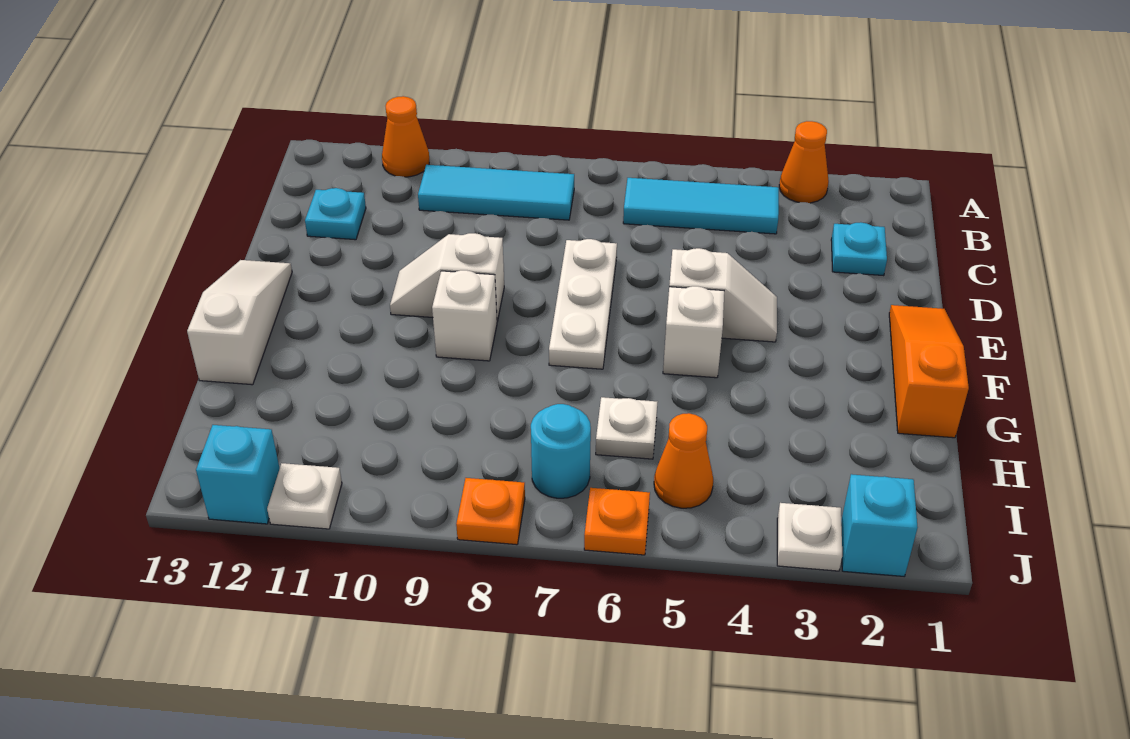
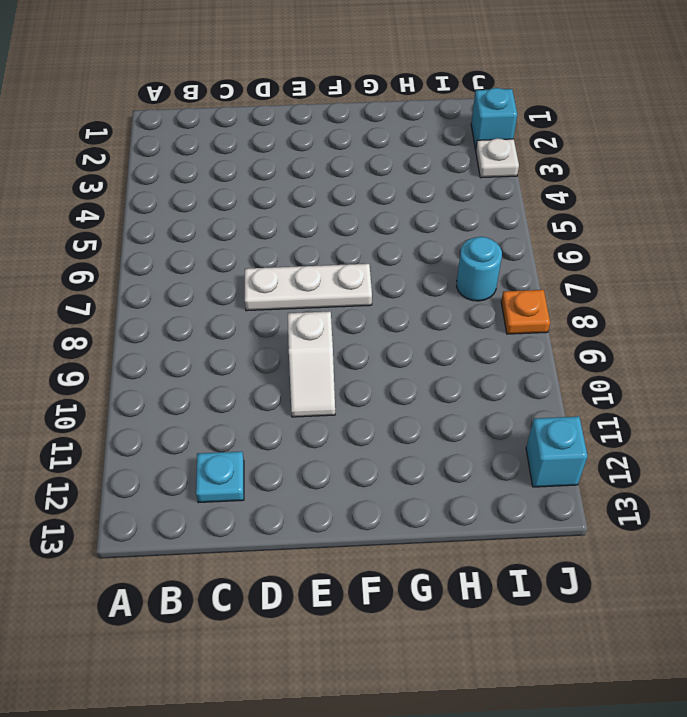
none -> orange 1x1 cone [779,121,829,203]
none -> orange 1x1 cone [382,96,429,177]
none -> cyan 1x3 tile [623,178,779,234]

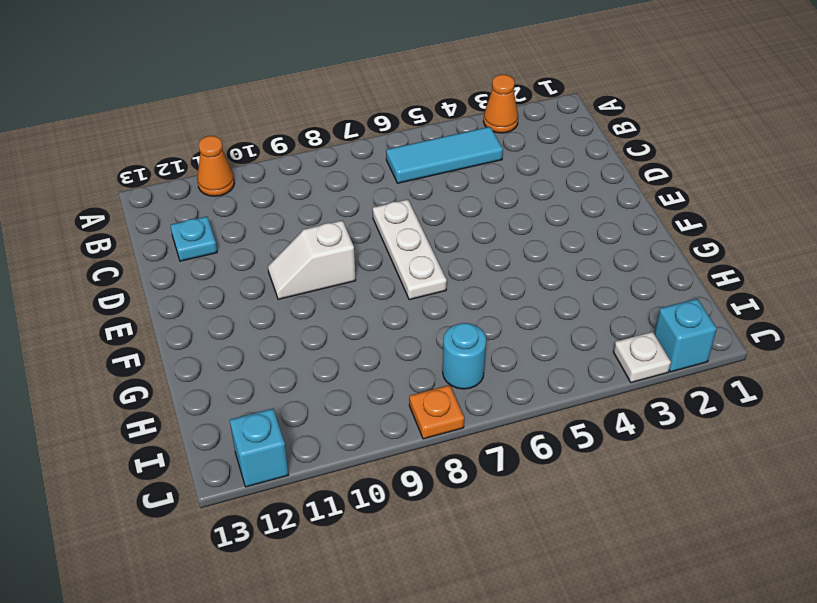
none -> cyan 1x3 tile [418,165,574,220]
none -> cyan 1x1 plate [831,222,887,276]
none -> orange 1x3 slope [889,305,969,438]

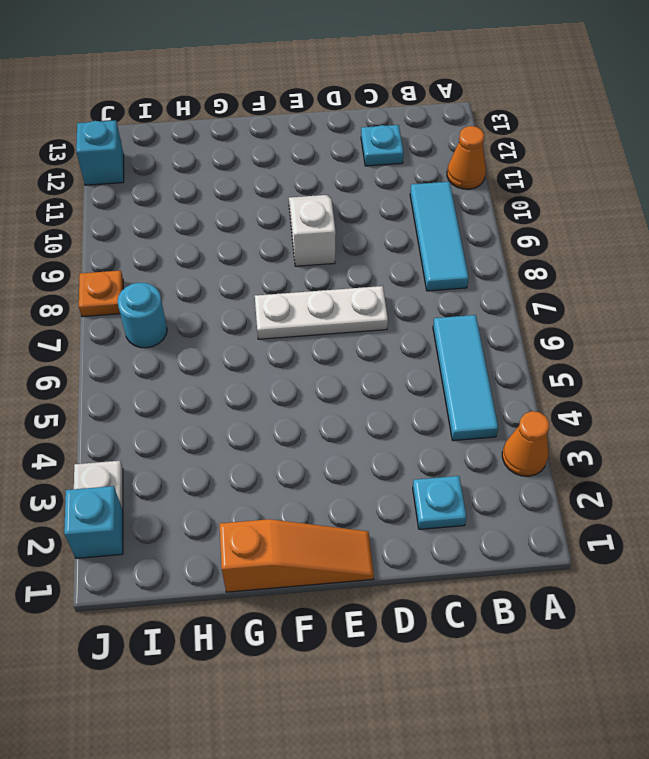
none -> white 1x2 slope [669,248,777,342]
none -> white 1x3 slope [187,260,292,385]
none -> white 1x1 brick [663,286,724,378]

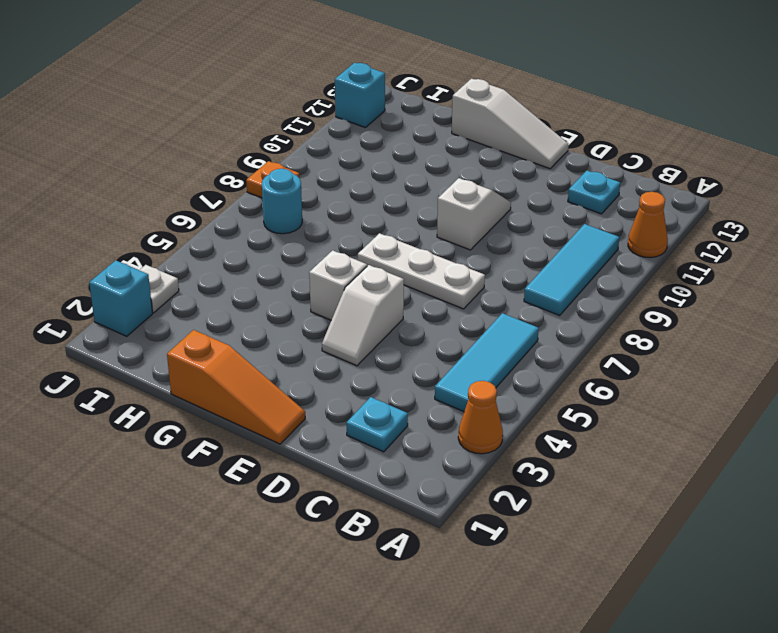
none -> white 1x1 brick [432,270,497,361]
none -> white 1x1 plate [596,397,657,459]
none -> orange 1x1 cone [654,413,713,508]

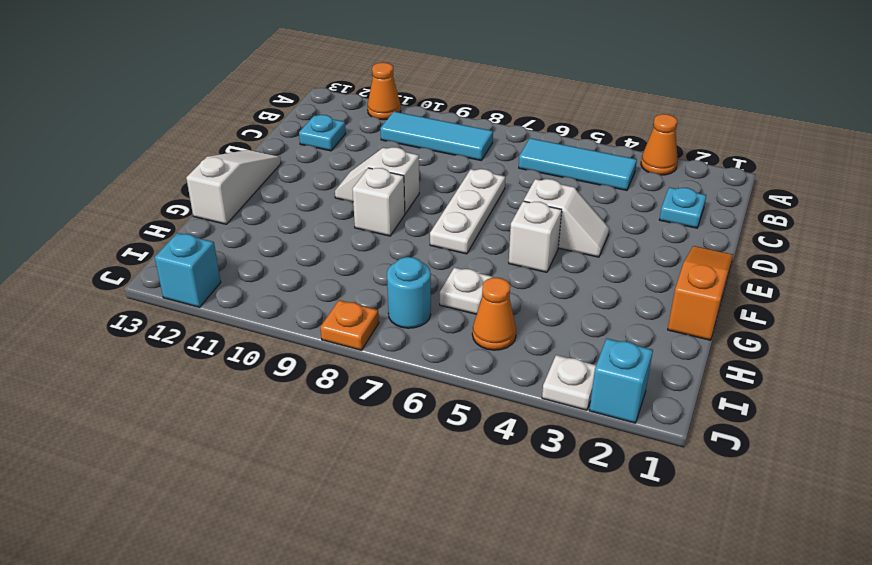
none -> orange 1x1 plate [584,488,650,555]
none -> white 1x1 plate [267,463,342,529]

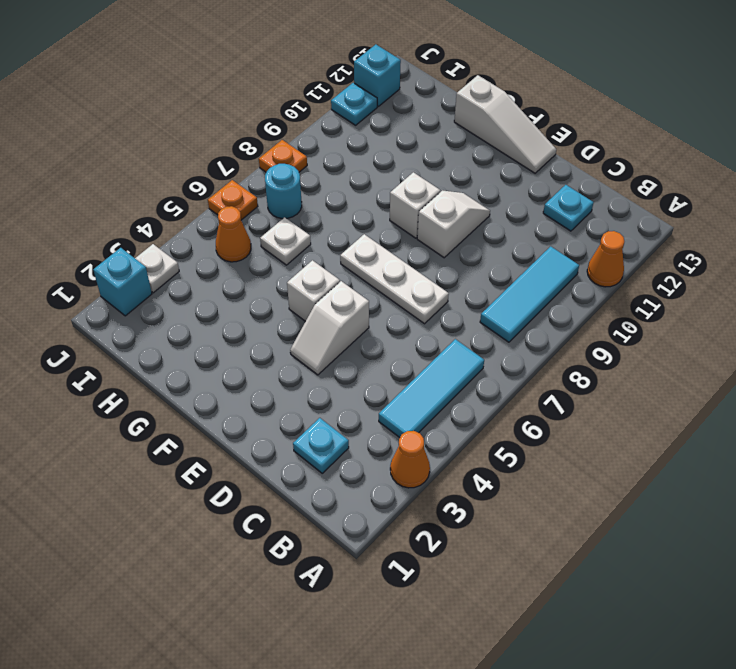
cyan 1x1 plate [331,83,377,125] -> white 1x1 plate [267,463,342,529]
none -> orange 1x3 slope [889,305,969,438]

